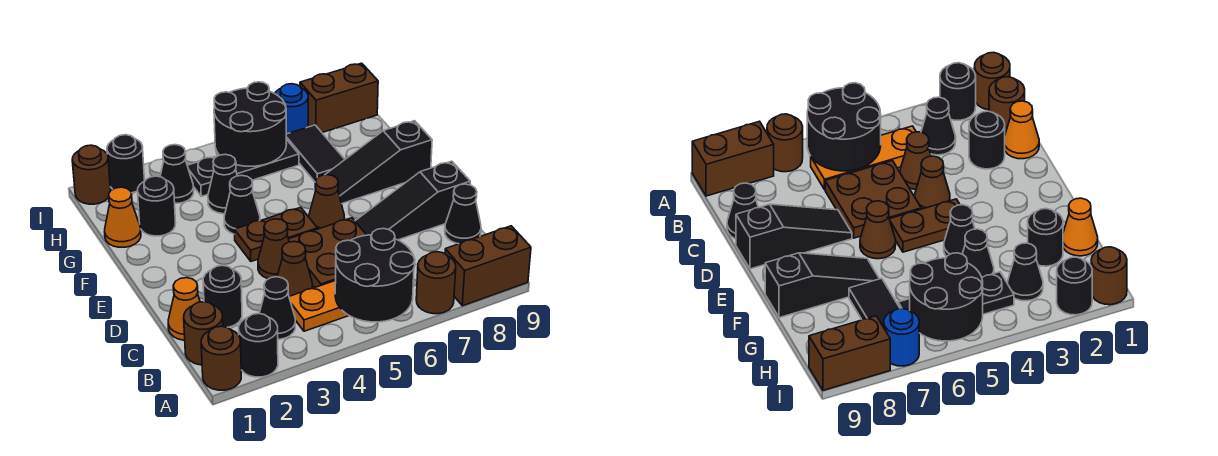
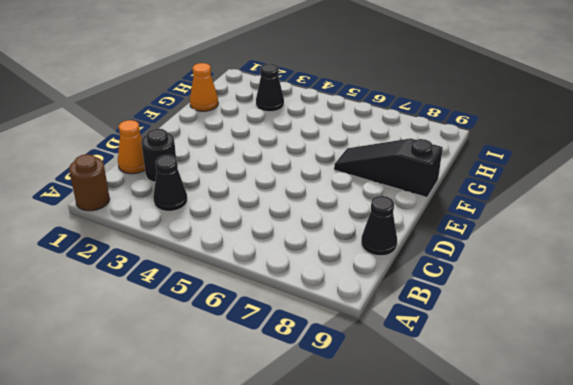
none -> black 1x1 round brick [239,313,278,377]
none -> brown 1x1 round brick [416,252,456,314]
none -> brown 1x2 brick [445,226,531,306]
none -> brown 1x1 round brick [184,302,223,365]

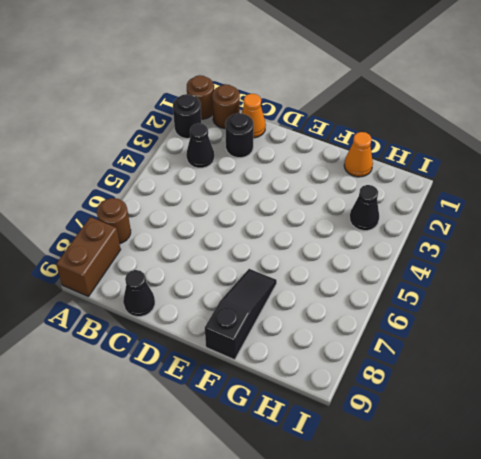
none -> orange 1x3 plate [289,280,349,331]
none -> brown 1x1 cone [277,241,312,296]
none -> brown 2x2 plate [289,218,366,287]
none -> brown 1x1 cone [258,219,289,279]

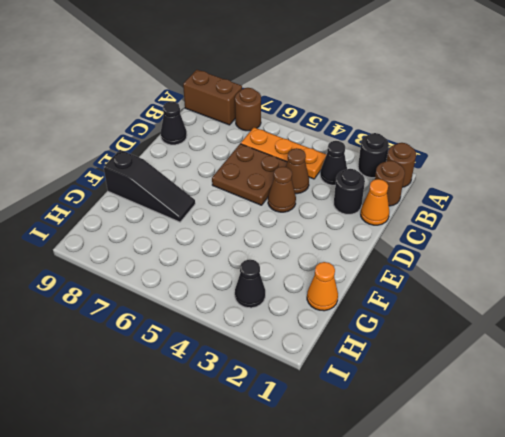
none -> black 1x3 slope [355,161,470,240]
none -> brown 1x2 plate [234,207,318,261]
none -> brown 1x1 cone [309,175,345,229]
none -> black 1x1 cone [224,175,260,234]

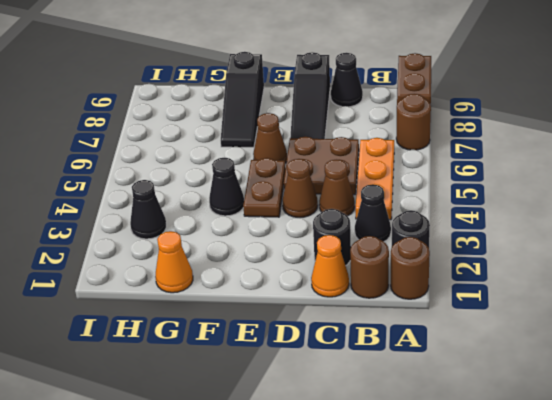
none -> black 1x1 round brick [138,176,176,236]
none -> black 1x1 cone [208,154,237,214]
none -> black 1x2 tile [286,125,345,182]
none -> black 1x3 plate [187,139,299,196]

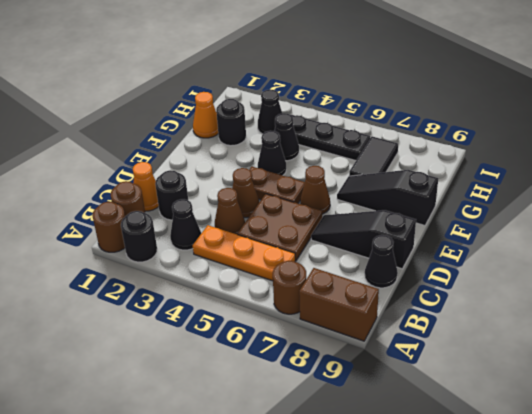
none -> brown 1x1 round brick [72,145,111,204]
none -> black 1x1 round brick [107,135,145,193]
none -> blue 1x1 round brick [275,84,308,134]
none -> brown 1x2 brick [300,63,378,133]

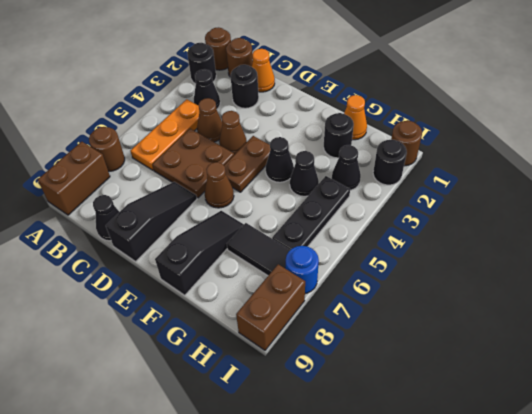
none -> black 2x2 round brick [335,228,415,322]
none -> black 2x2 round brick [214,82,286,166]

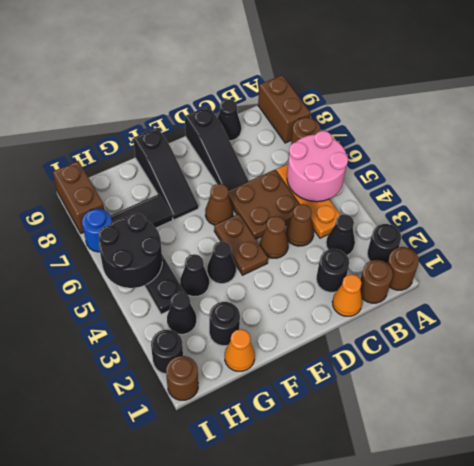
pink 2x2 round brick [287,131,348,202] -> black 2x2 round brick [335,228,415,322]

